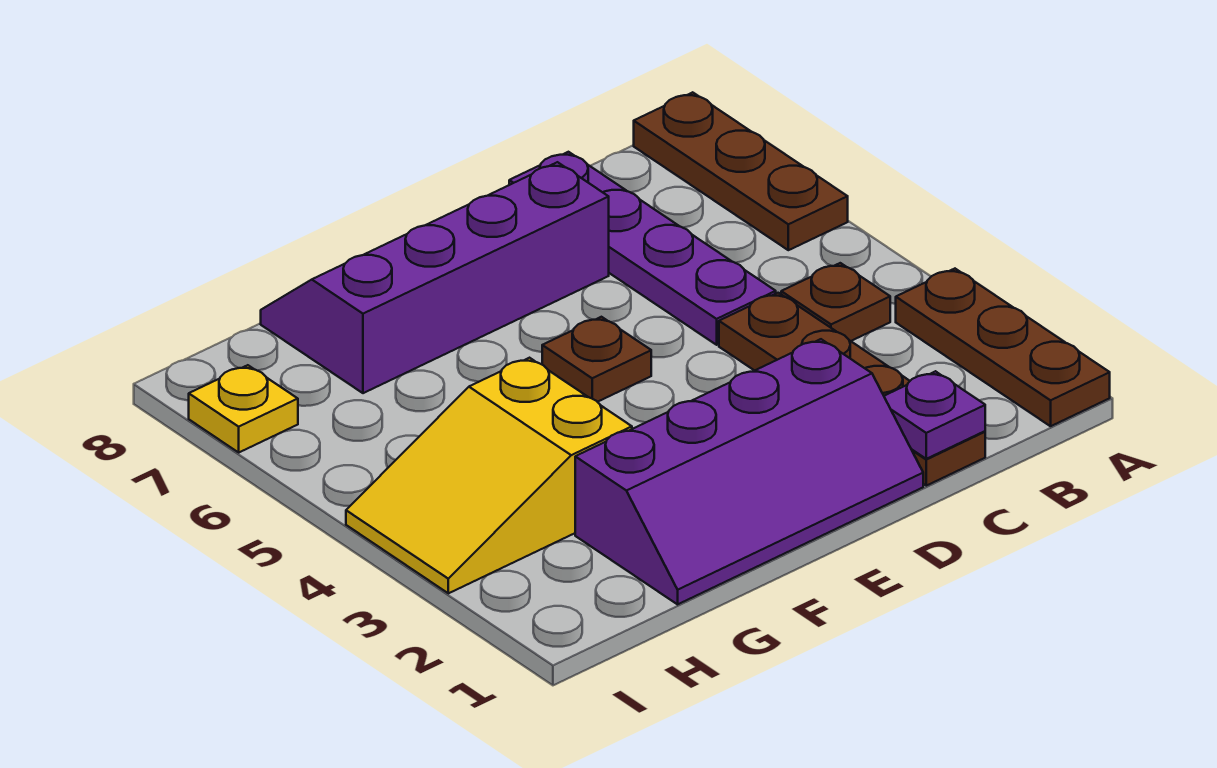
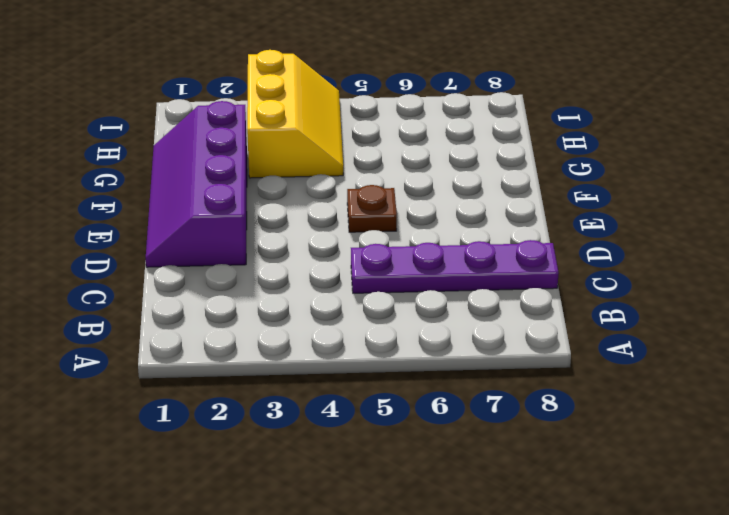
yellow 2x3 slope [247,50,343,178] -> yellow 2x3 slope turned to [346,358,632,593]
none -> brown 1x3 plate [896,269,1110,426]
none -> brown 1x3 plate [634,92,848,250]

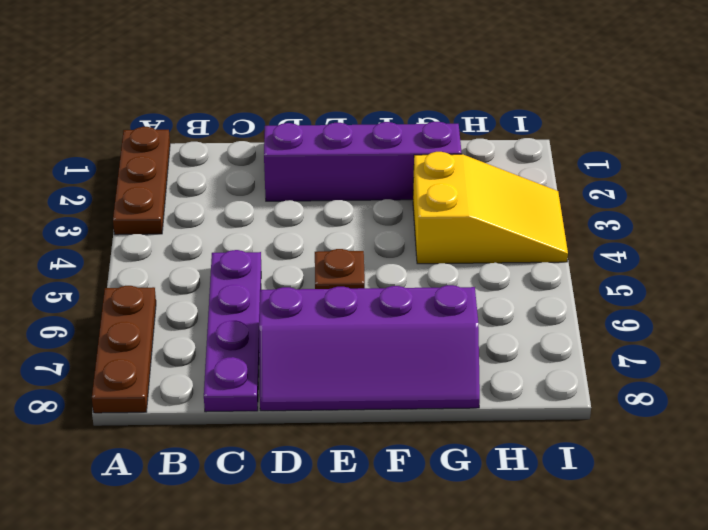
none -> brown 1x1 plate [781,263,890,341]
none -> brown 1x4 plate [719,293,985,486]

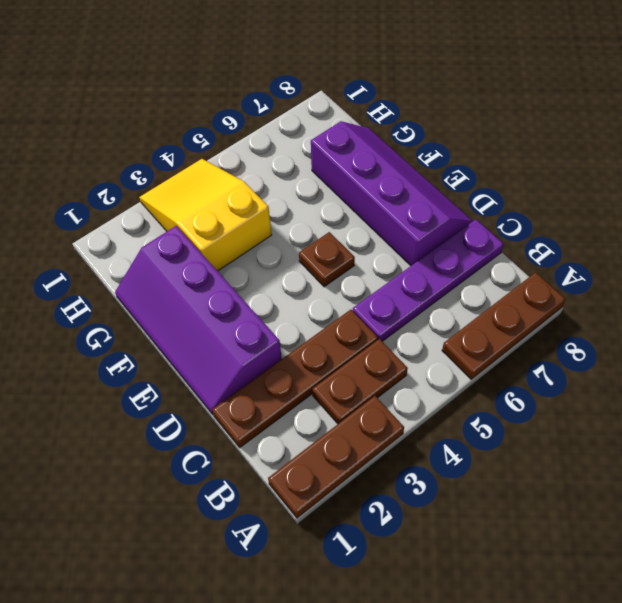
brown 1x2 plate [312,339,408,424] -> brown 1x1 plate [781,263,890,341]
none -> yellow 1x1 plate [189,365,298,452]
none -> purple 1x1 plate [884,371,985,459]

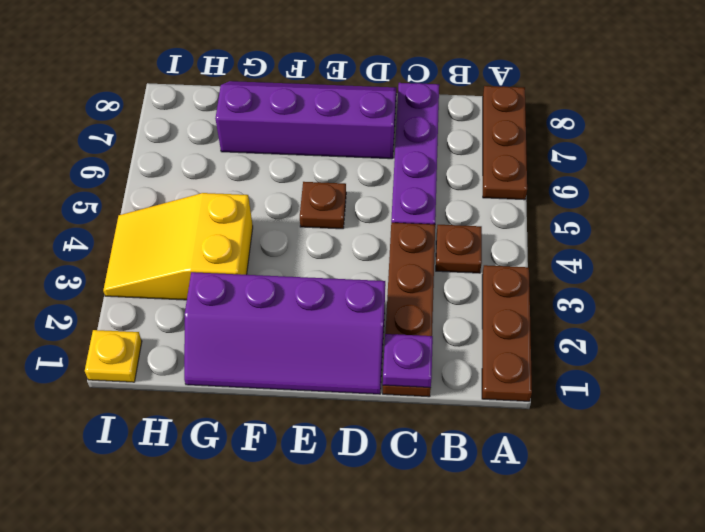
yellow 1x1 plate [85,330,142,382] -> yellow 1x1 plate moved to [189,365,298,452]

